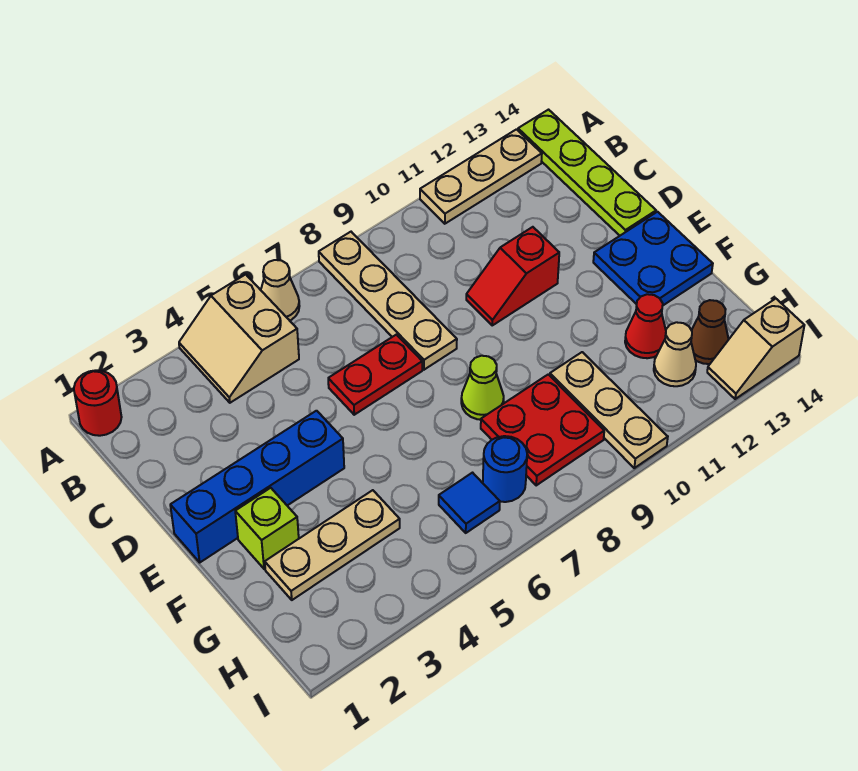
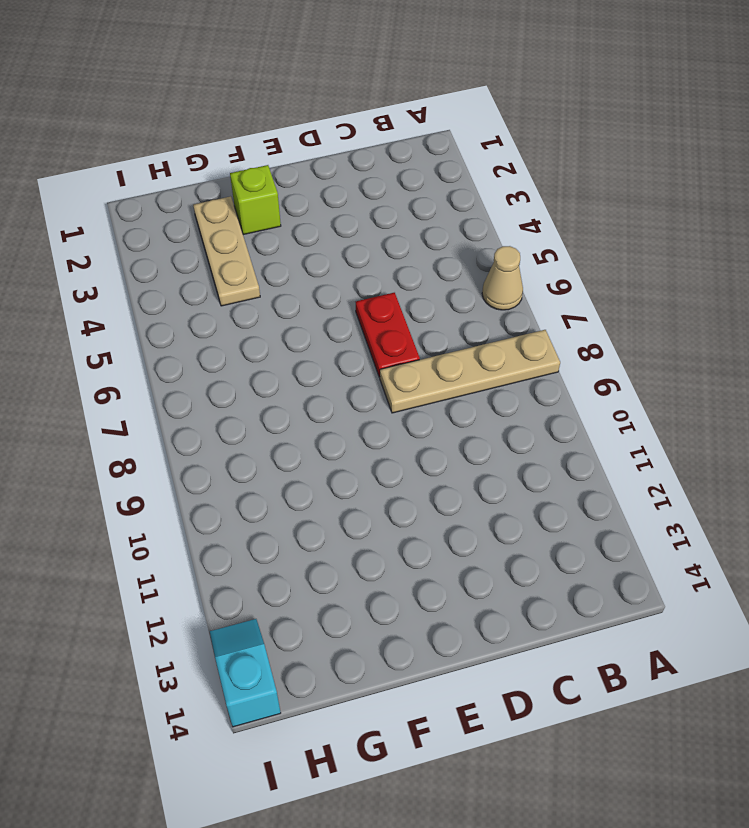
cyan 1x2 slope [210,619,281,727] -> tan 1x2 slope [707,299,804,399]
none -> red 1x1 round brick [74,370,122,436]
none -> tan 2x2 slope [179,274,299,403]
none -> tan 1x3 plate [420,129,542,224]

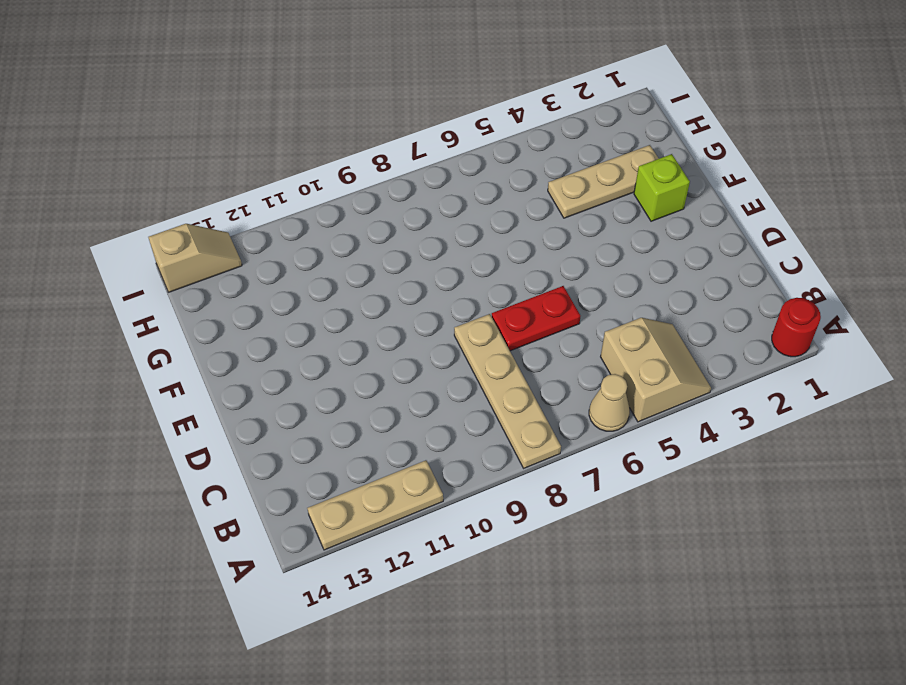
none -> lime 1x4 plate [518,110,656,236]
none -> red 1x2 slope [466,227,559,325]
none -> blue 1x4 brick [170,411,344,562]

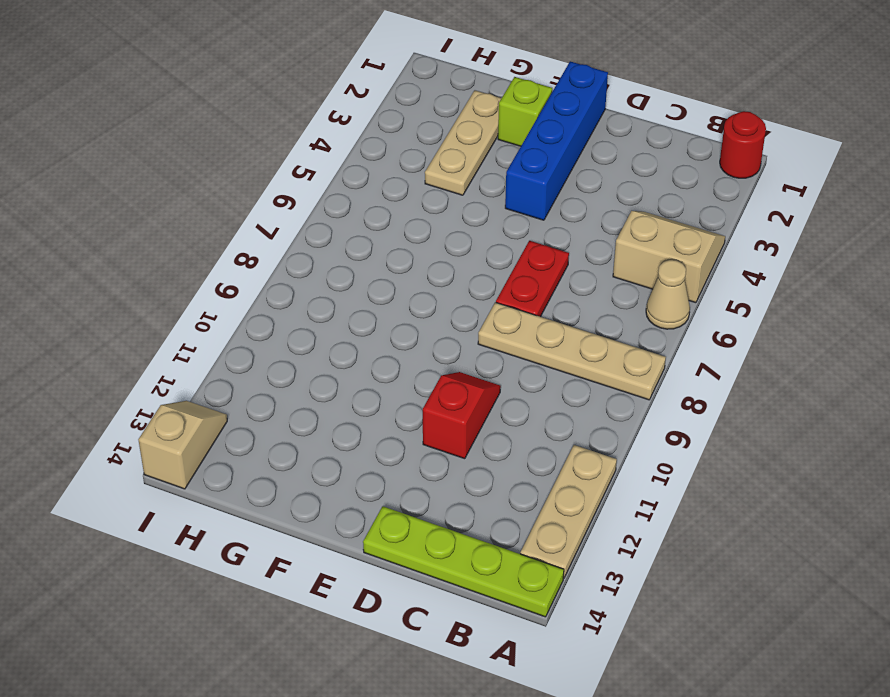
none -> blue 2x2 plate [593,212,713,305]
none -> lime 1x1 cone [461,356,504,420]
none -> red 2x2 plate [481,374,604,485]

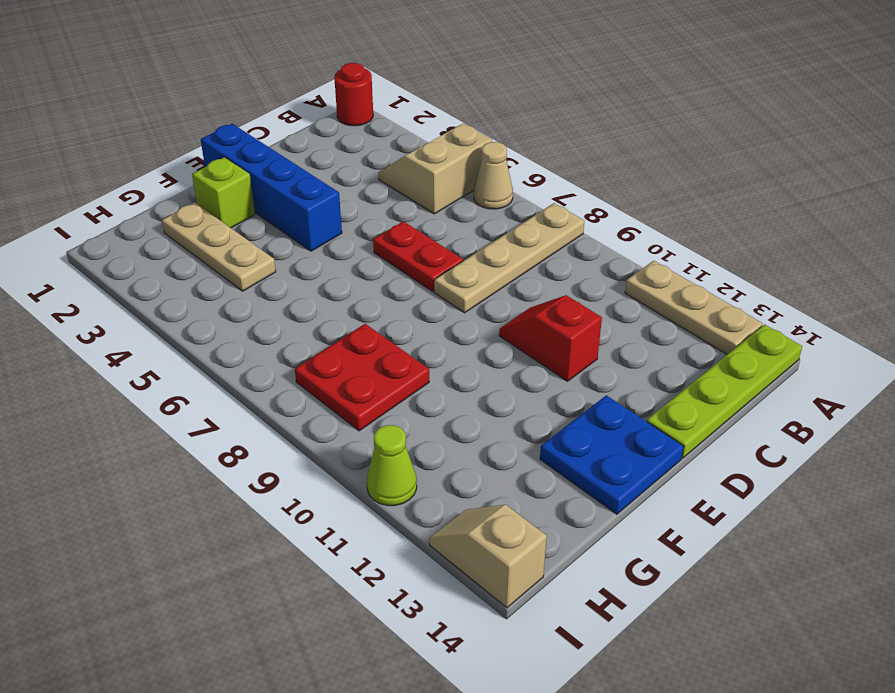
lime 1x1 cone [367,425,417,506] -> lime 1x1 cone moved to [461,356,504,420]
none -> tan 1x3 plate [550,352,668,468]
none -> red 1x1 cone [625,294,666,358]
none -> blue 1x1 tile [439,473,500,533]

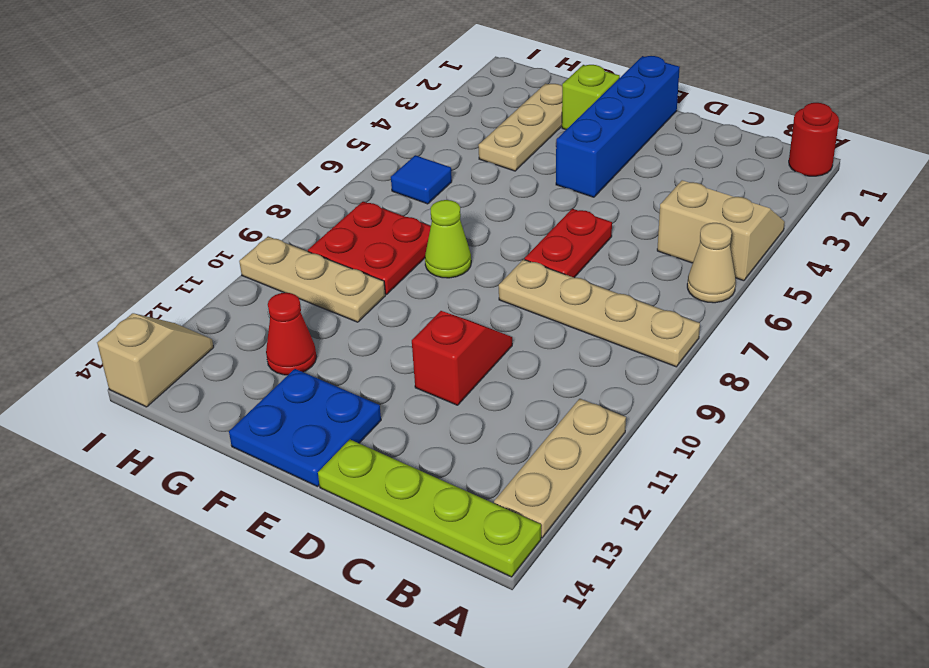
none -> blue 1x1 round brick [483,436,527,502]
none -> tan 1x1 cone [654,322,696,386]
none -> brown 1x1 cone [691,300,729,364]

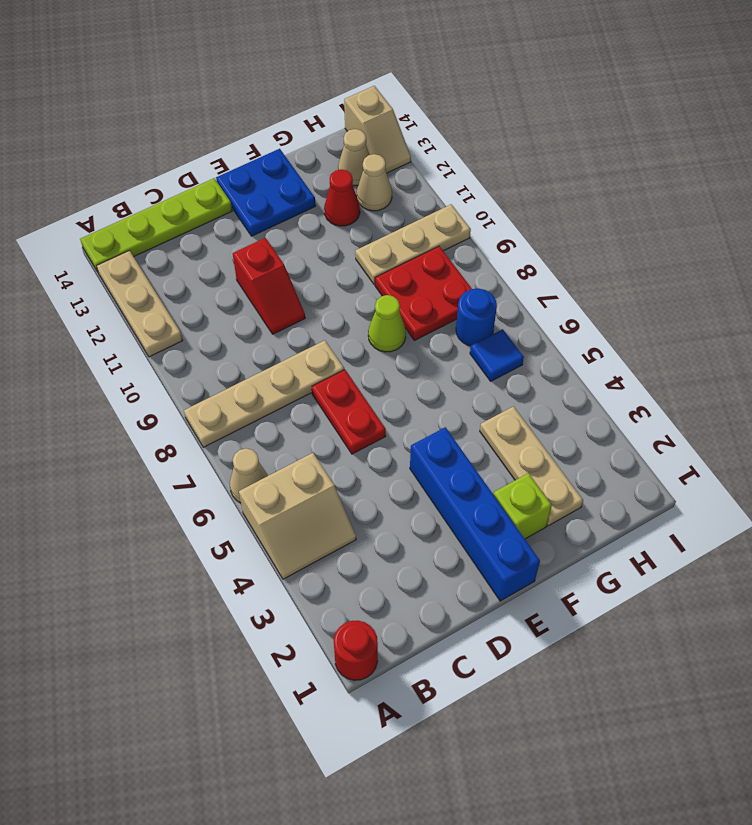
tan 1x1 cone [338,129,369,185] -> brown 1x1 cone [691,300,729,364]

